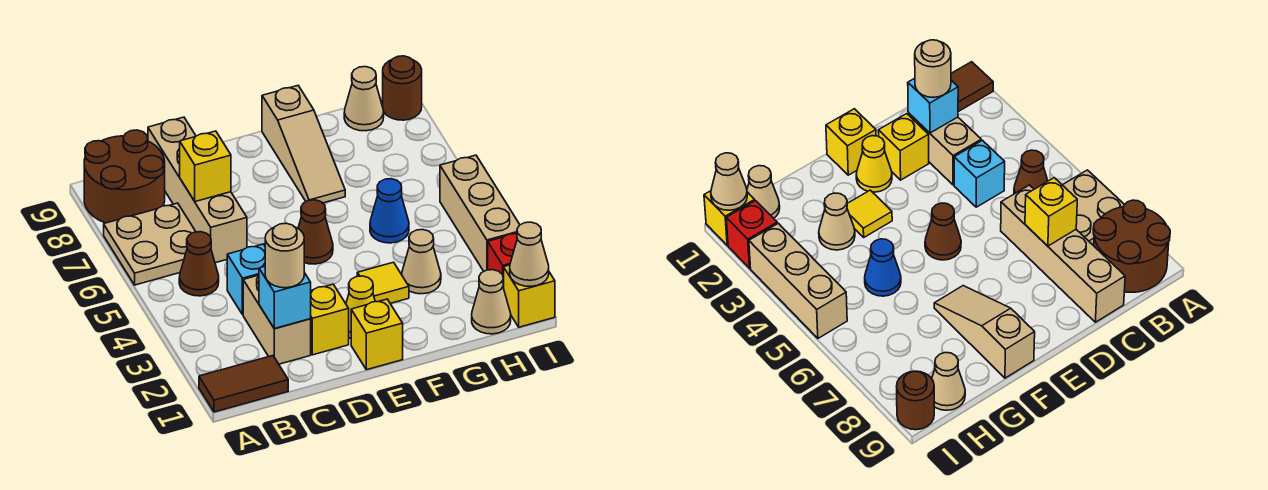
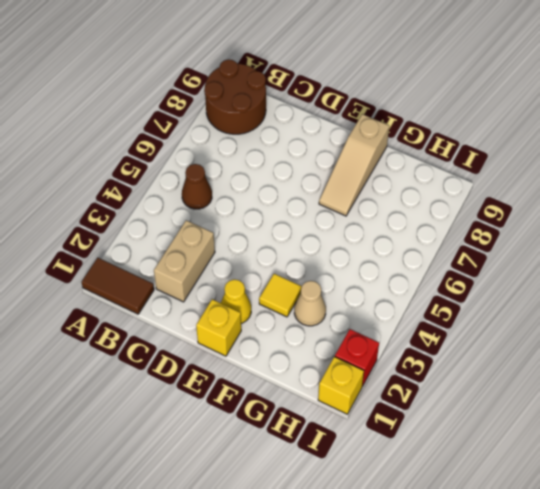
none -> tan 2x2 plate [104,203,196,285]
none -> cyan 1x1 brick [227,244,265,315]
none -> tan 1x4 brick [148,117,247,263]

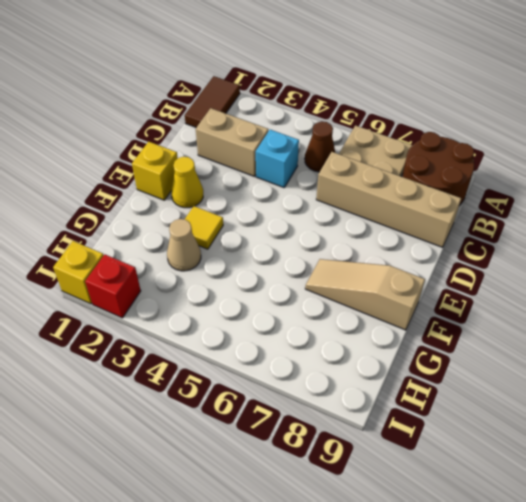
none -> yellow 1x1 brick [311,284,349,355]
none -> brown 1x1 cone [298,200,333,264]
none -> blue 1x1 cone [370,179,409,243]

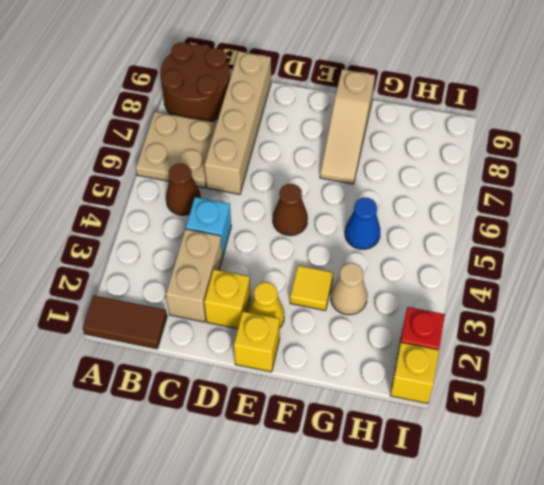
none -> tan 1x1 cone [472,270,511,334]
none -> tan 1x1 cone [344,67,384,131]
none -> tan 1x3 brick [440,155,520,271]

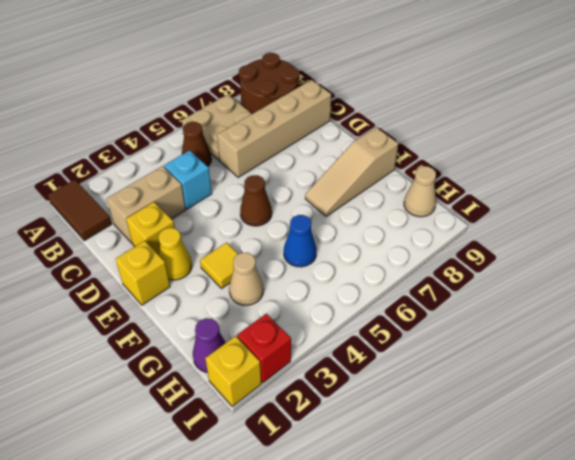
purple 1x1 cone [193,318,226,372] -> tan 1x1 cone [472,270,511,334]
none -> tan 1x3 brick [440,155,520,271]
none -> brown 1x1 round brick [383,56,422,120]
none -> cyan 1x1 brick [259,266,311,329]

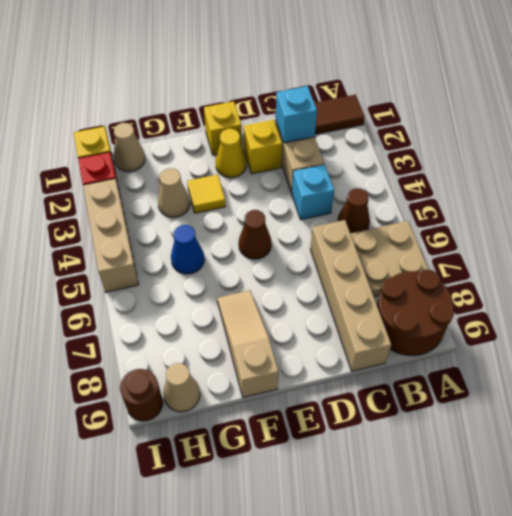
none -> yellow 1x1 brick [180,131,231,202]
none -> tan 1x1 cone [510,222,549,286]
none -> tan 1x1 round brick [265,223,304,288]

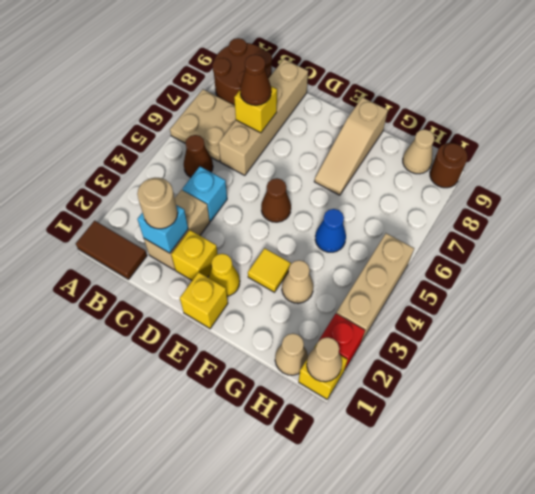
brown 1x1 cone [240,55,271,105] -> none

